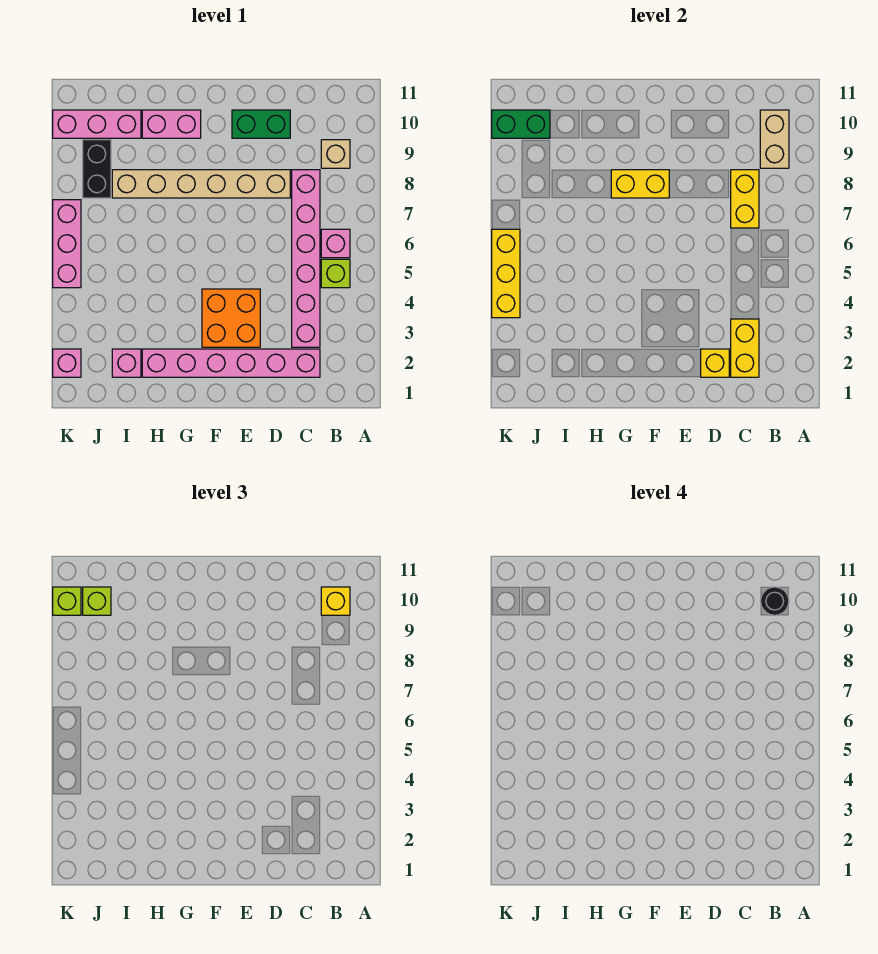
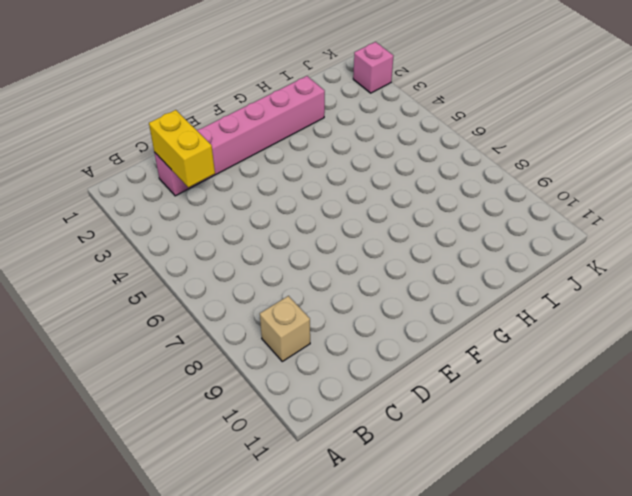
none -> lime 1x1 brick [321,259,350,288]
none -> pink 1x1 brick [321,229,350,258]
none -> pink 1x6 brick [292,170,320,347]

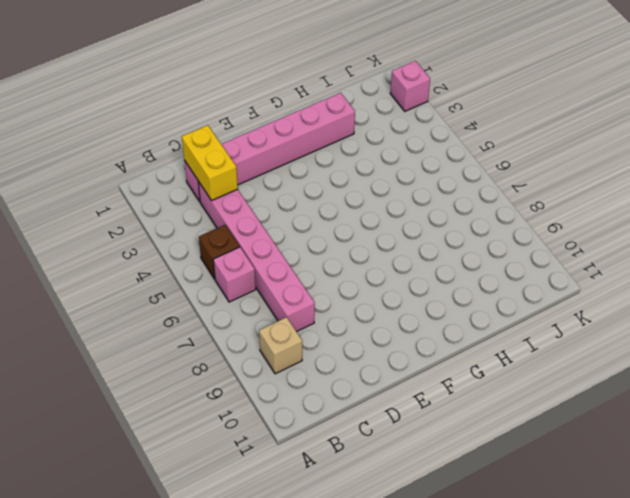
brown 1x1 brick [199,225,240,279] -> lime 1x1 brick [321,259,350,288]
none -> tan 1x6 brick [112,170,290,198]
none -> green 1x2 brick [232,110,290,138]
none -> orange 2x2 brick [202,289,260,347]

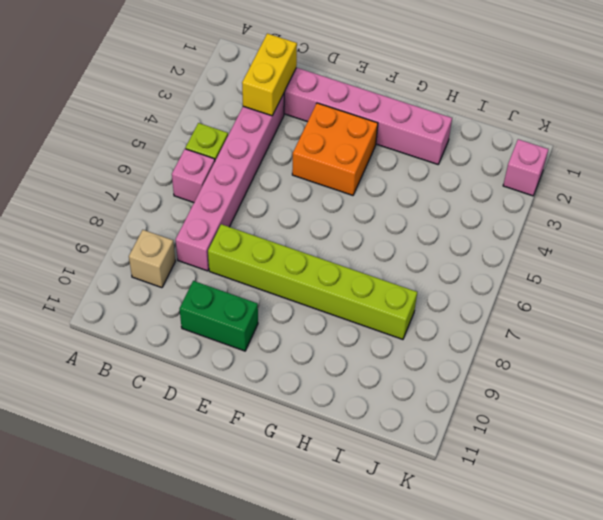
lime 1x6 brick [208,224,417,339] -> tan 1x6 brick [112,170,290,198]
none -> pink 1x2 brick [142,110,201,138]
none -> pink 1x1 brick [112,349,141,377]
none -> pink 1x3 brick [53,110,141,138]

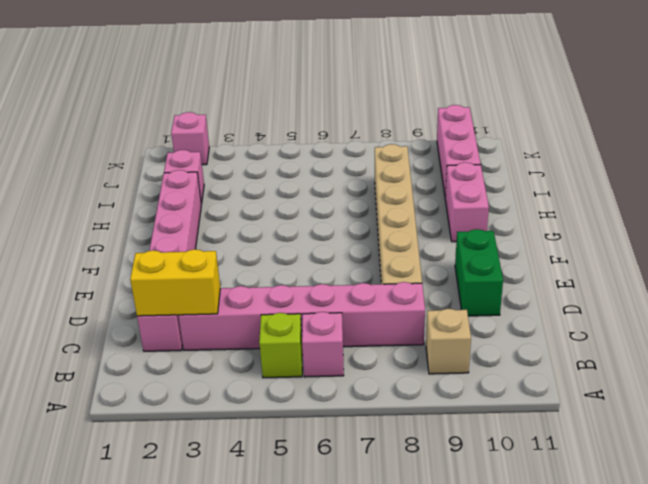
none -> orange 2x2 brick [202,289,260,347]
none -> black 1x2 brick [83,140,111,198]
none -> pink 1x3 brick [53,200,81,288]

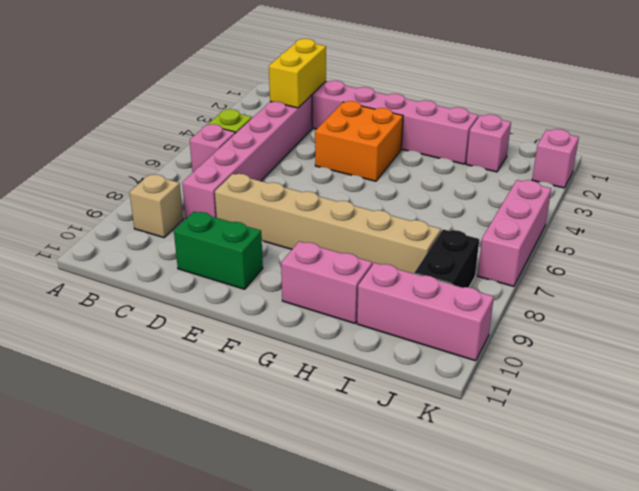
none -> tan 1x2 brick [760,110,789,168]
none -> yellow 1x2 brick [731,170,759,228]
none -> yellow 1x1 brick [701,349,729,377]

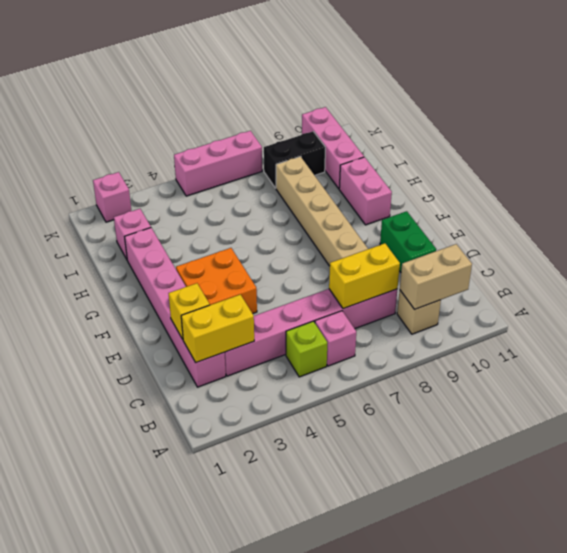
none -> yellow 1x2 brick [611,170,669,198]
none -> green 1x2 brick [492,110,550,138]
none -> yellow 1x3 brick [492,229,520,318]

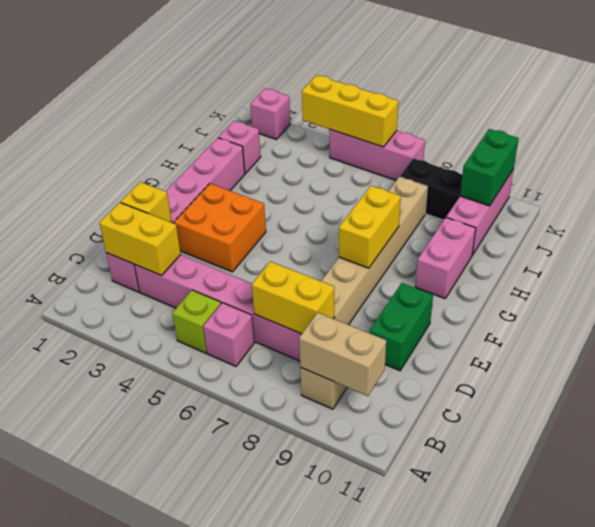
none -> yellow 1x1 brick [321,587,350,615]
none -> lime 1x1 brick [83,587,111,615]
none -> lime 1x1 brick [53,587,81,615]

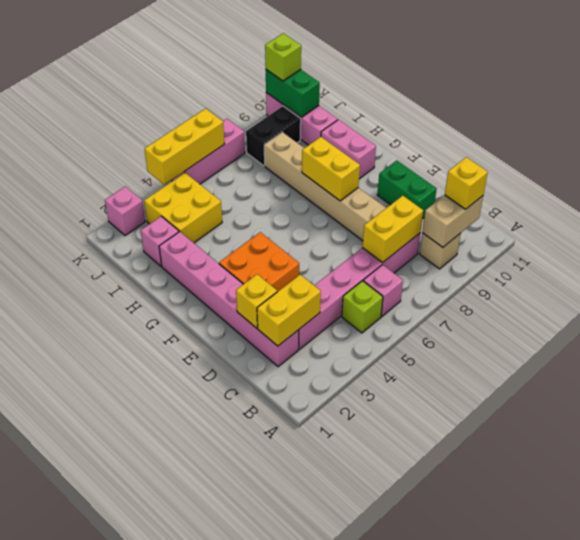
yellow 2x2 brick [144,173,222,243] -> none
none -> lime 1x1 brick [83,587,111,615]
none -> black 1x1 round brick [761,587,789,615]

